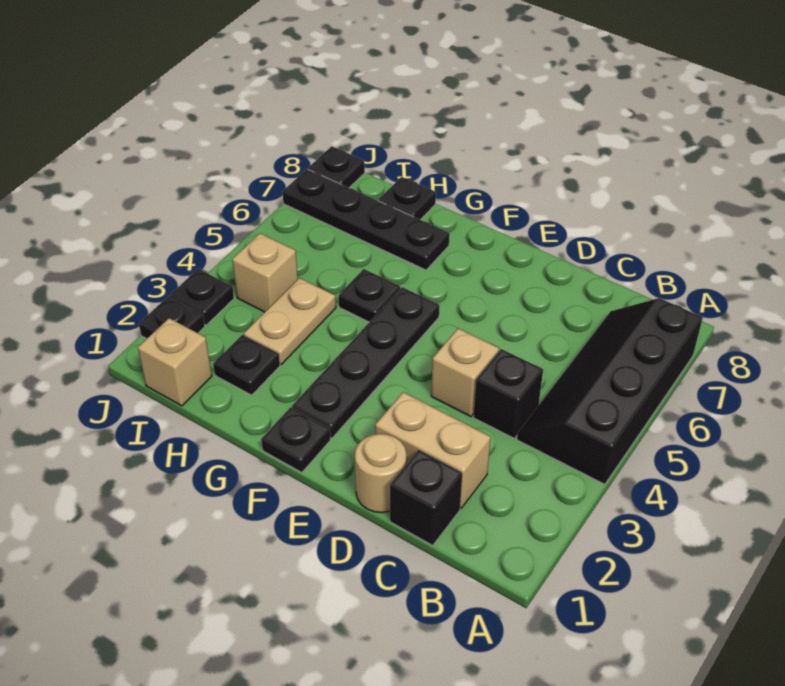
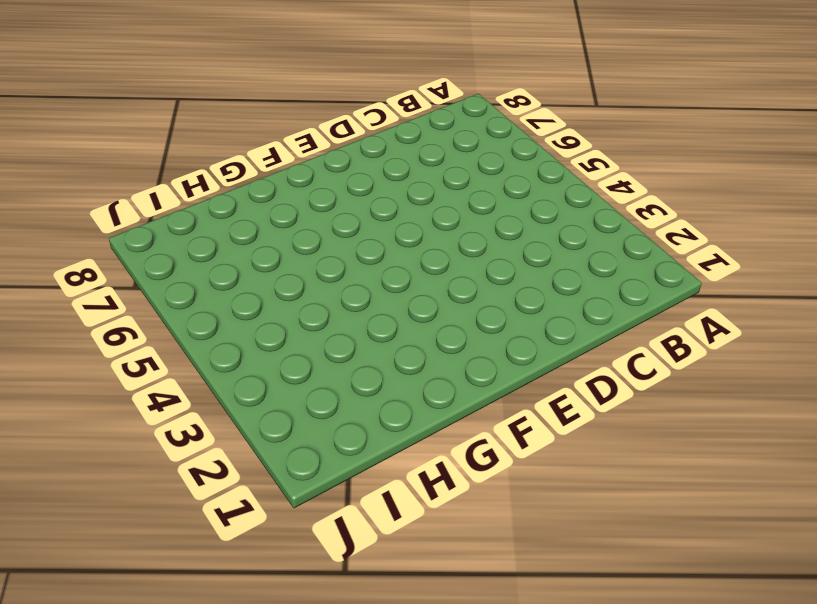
none -> black 2x4 slope [517,298,703,484]
none -> black 1x1 brick [390,450,462,546]
none -> tan 1x2 brick [375,392,491,508]

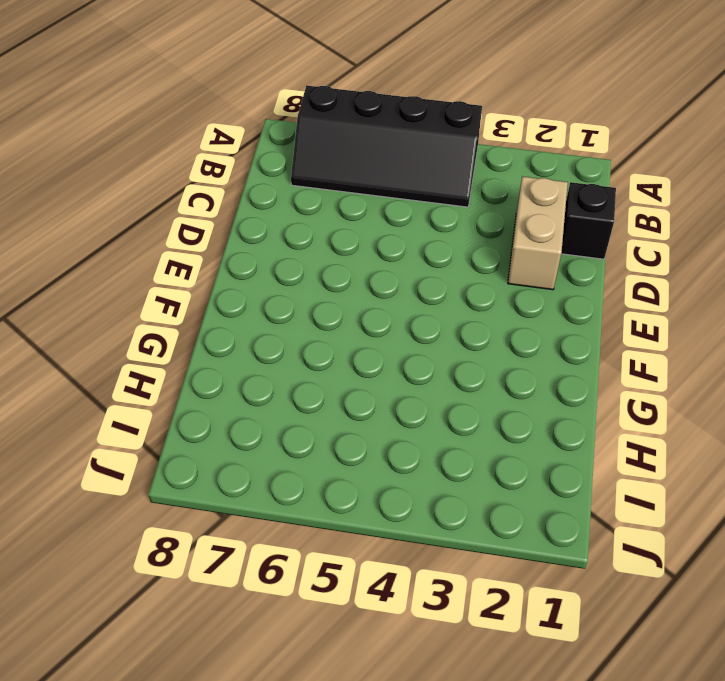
none -> black 1x1 brick [473,349,543,439]
none -> tan 1x1 round brick [355,434,406,513]
none -> tan 1x1 brick [431,328,499,416]

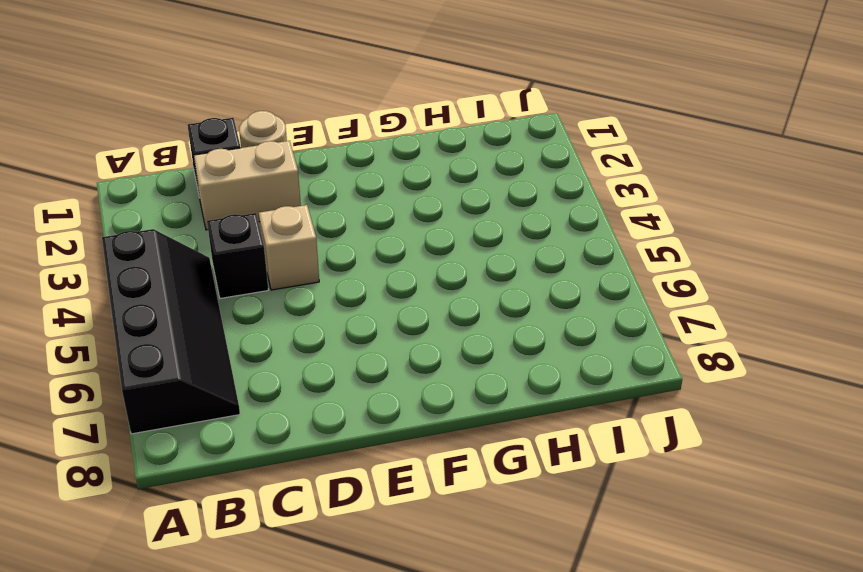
none -> black 1x1 plate [261,407,331,473]
none -> black 1x4 plate [292,287,440,439]
none -> black 1x1 plate [339,269,400,322]

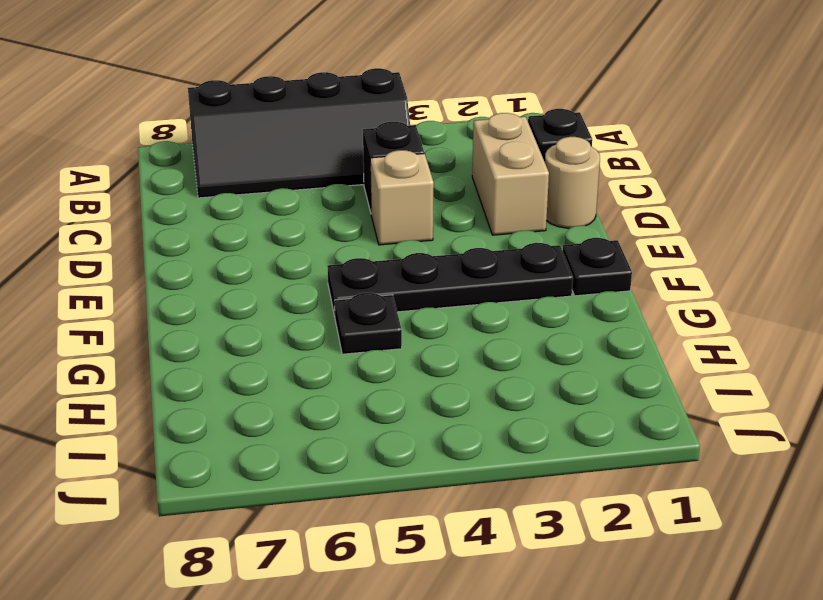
none -> black 1x4 plate [283,169,450,270]
none -> black 1x1 plate [213,335,280,395]
none -> tan 1x2 plate [244,278,336,364]

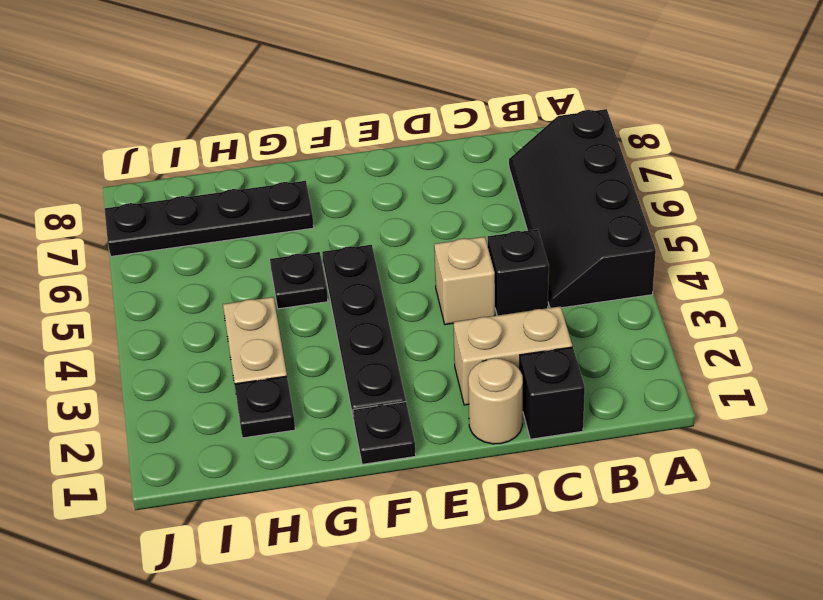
none -> black 1x1 plate [379,177,436,220]
none -> tan 1x1 brick [138,318,212,406]
none -> tan 1x1 brick [232,233,298,312]

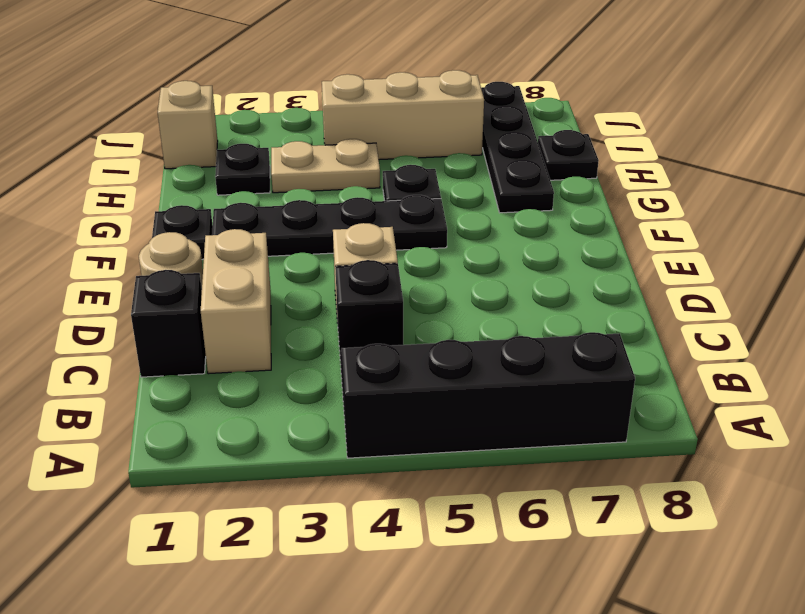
tan 1x3 brick [322,70,484,160] -> tan 1x1 brick [232,233,298,312]
none -> black 1x1 plate [139,296,205,339]
none -> black 1x1 plate [170,269,234,325]
none -> black 1x1 plate [308,146,365,188]

